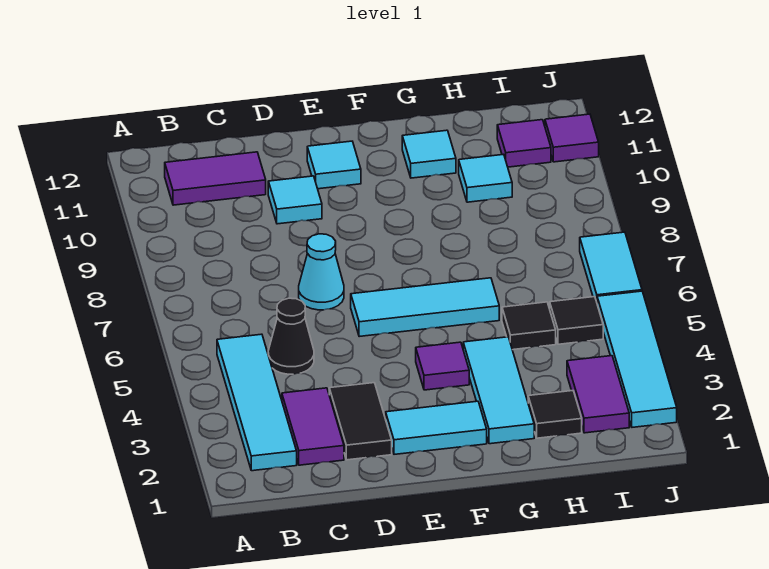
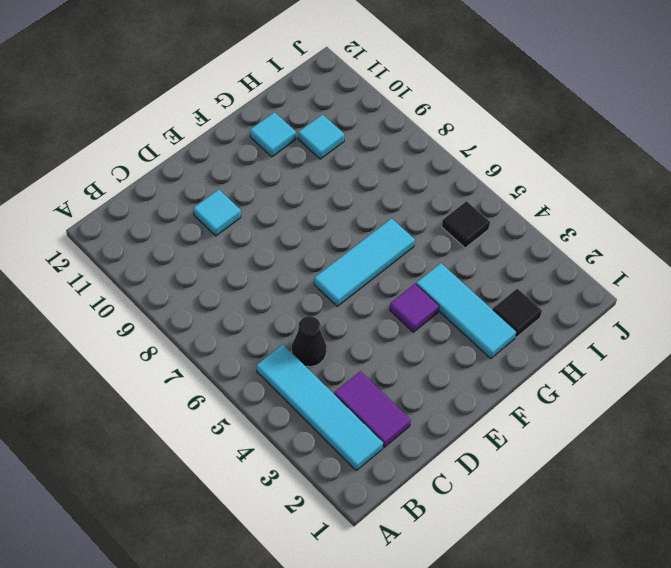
none -> purple 1x2 tile [165,152,266,205]
none -> black 1x2 tile [329,383,392,460]
none -> cyan 1x1 cone [299,234,344,310]

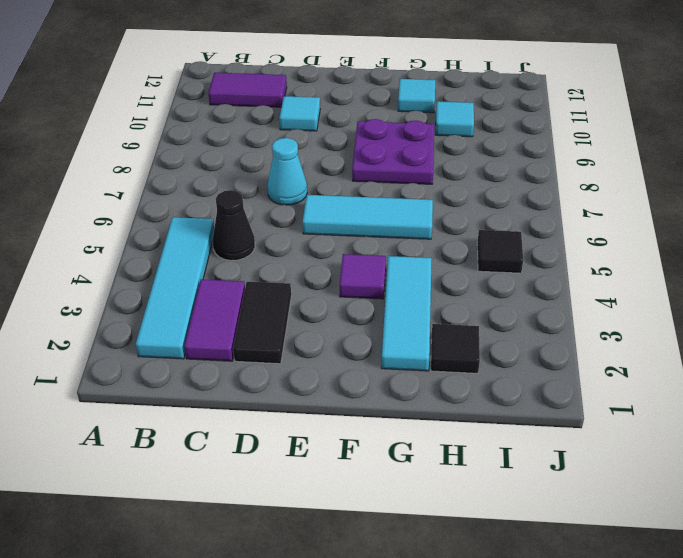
purple 2x2 plate [352,119,434,184] -> none
none -> cyan 1x2 tile [386,401,487,454]
none -> cyan 1x1 tile [307,141,361,189]
none -> black 1x1 tile [502,302,556,350]

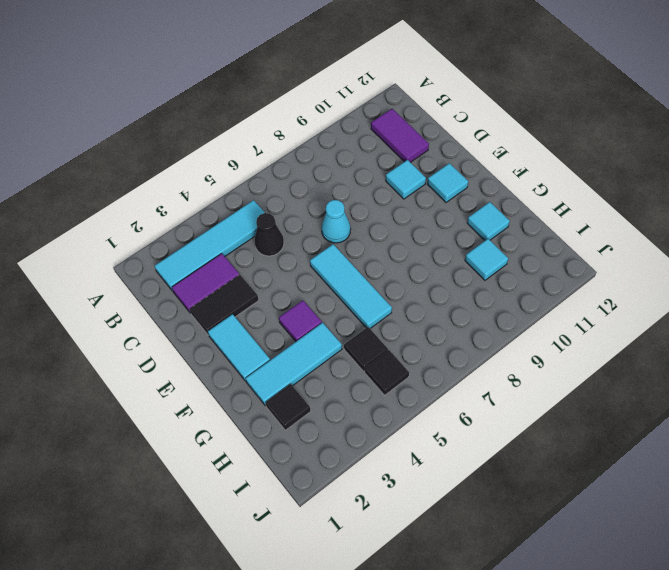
none -> purple 1x2 tile [567,356,629,433]
none -> purple 1x1 tile [497,120,551,167]
none -> cyan 1x4 tile [597,291,677,427]

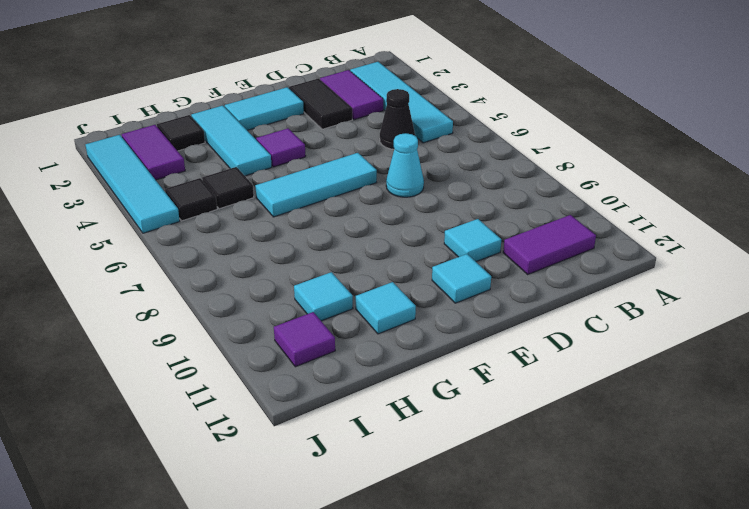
none -> cyan 1x2 tile [580,232,642,302]
none -> purple 1x1 tile [545,114,599,162]

